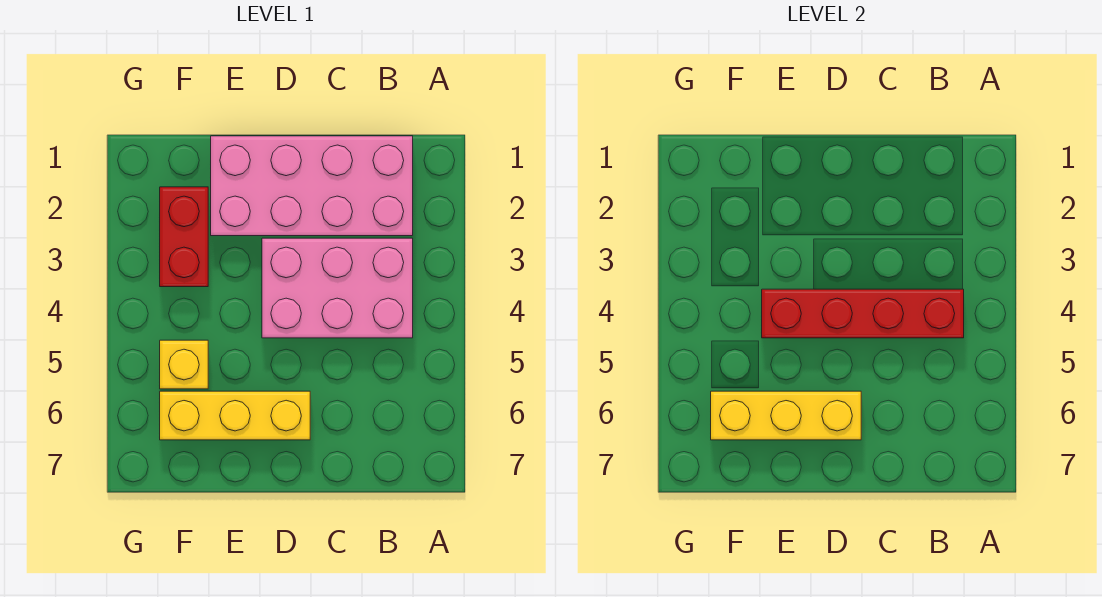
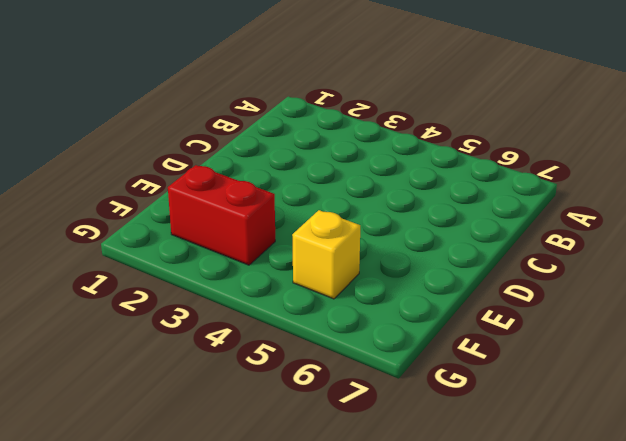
none -> pink 2x4 brick [211,136,413,236]
none -> pink 2x3 brick [262,238,413,338]

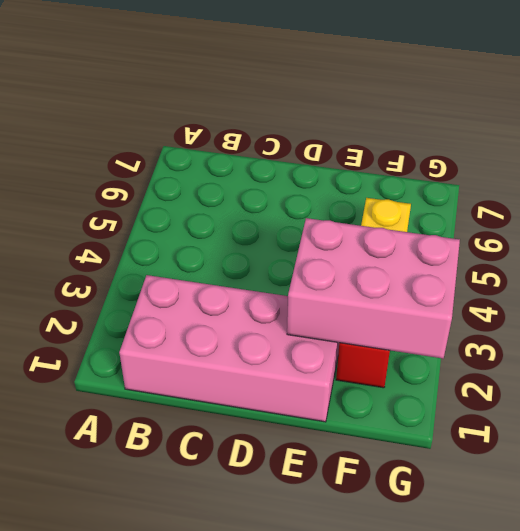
pink 2x3 brick [287,218,460,358] -> pink 2x3 brick moved to [262,238,413,338]
none -> yellow 1x3 brick [160,391,310,440]
none -> red 1x4 brick [762,289,964,338]

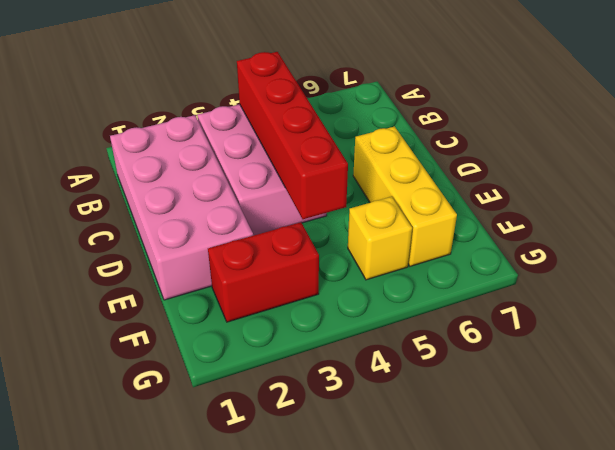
none -> yellow 1x3 brick [711,391,861,440]

